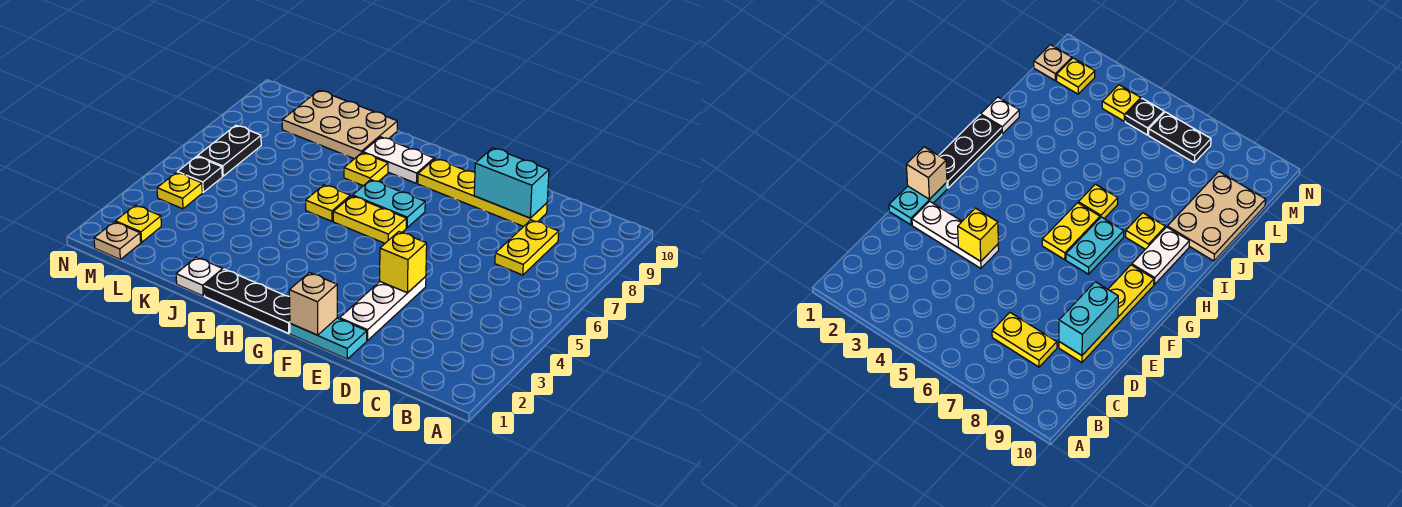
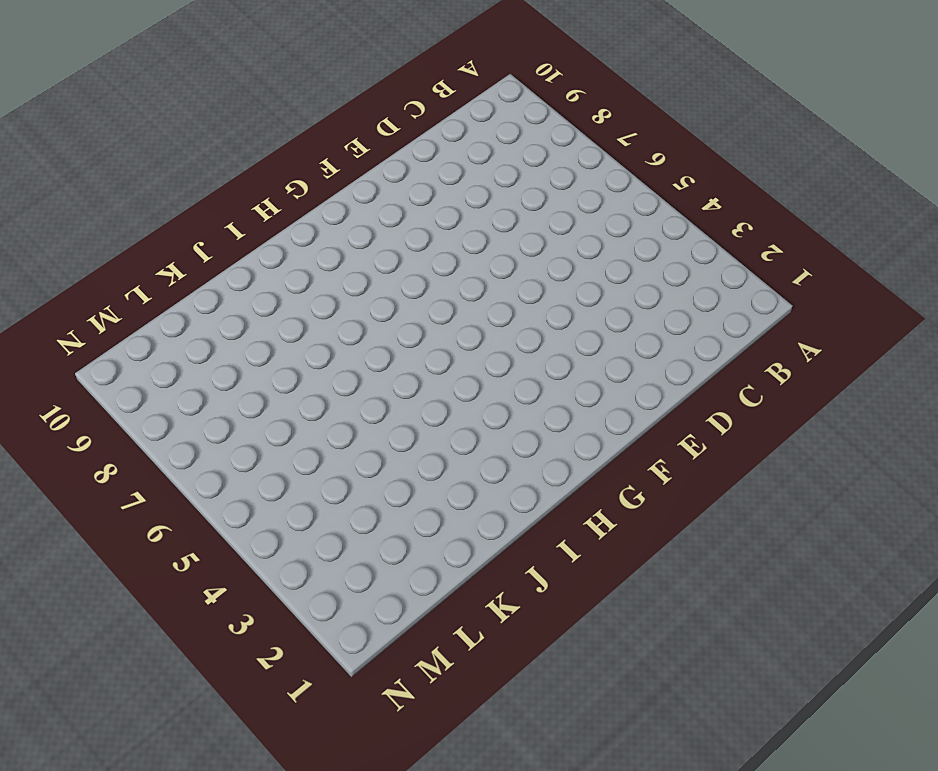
none -> yellow 1x2 plate [495,220,559,275]
none -> yellow 1x4 plate [418,159,547,226]
none -> cyan 1x2 plate [290,318,367,359]

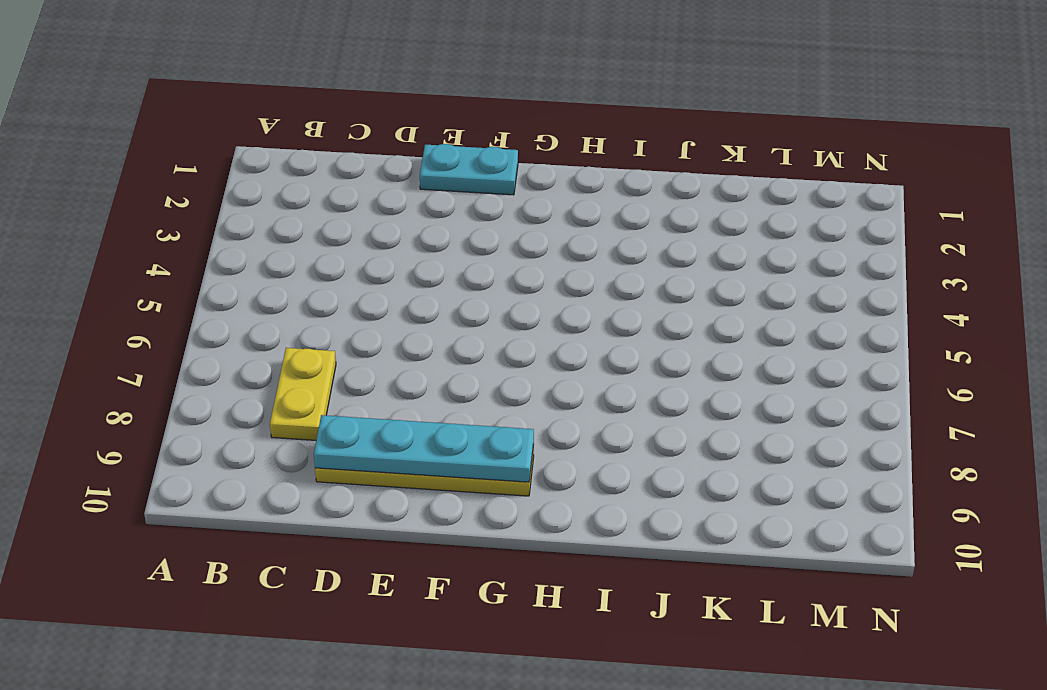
cyan 1x4 plate [314,415,534,482] -> cyan 1x2 brick [474,148,549,218]
none -> white 1x3 plate [340,276,426,340]
none -> black 1x3 plate [204,269,290,333]
none -> yellow 1x2 plate [333,196,407,243]

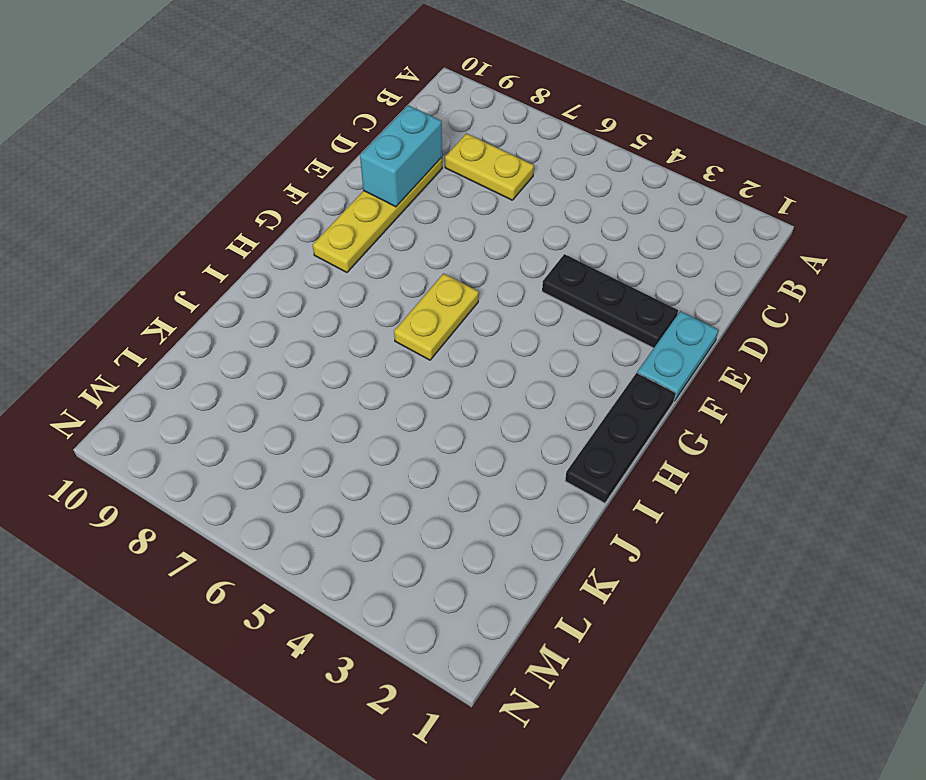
black 1x3 plate [542,254,678,348] -> white 1x3 plate [340,276,426,340]
none -> cyan 1x2 plate [353,180,425,228]
none -> white 1x2 plate [363,137,434,183]
none -> yellow 1x1 plate [306,185,350,221]

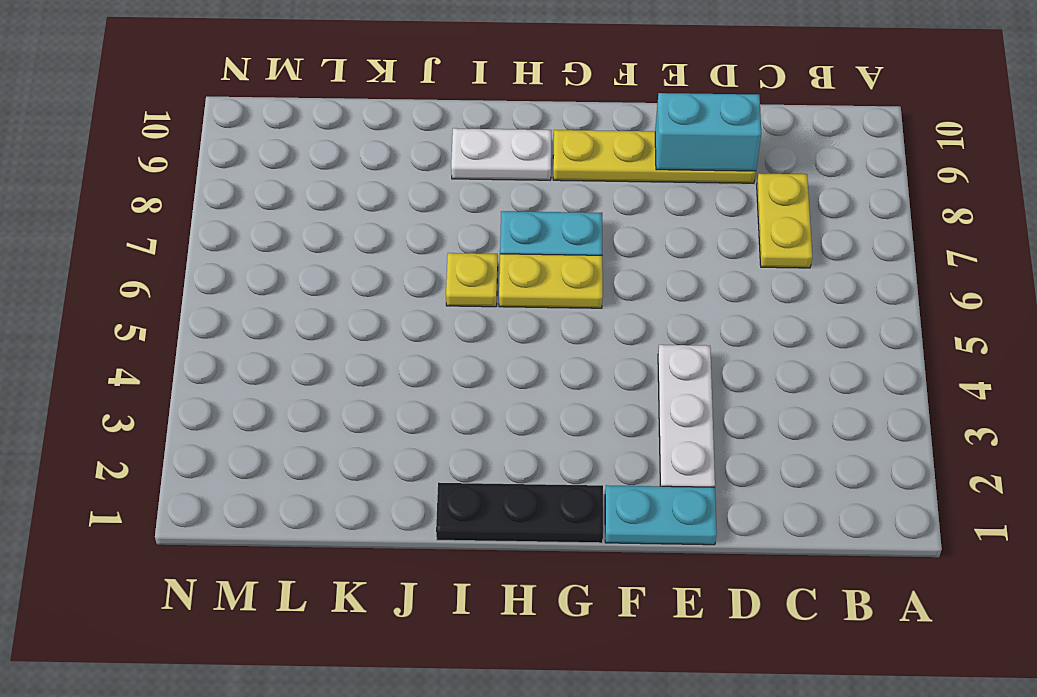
none -> yellow 1x1 plate [344,153,388,186]
none -> white 1x1 plate [176,257,223,296]
none -> tan 2x3 plate [282,90,397,159]

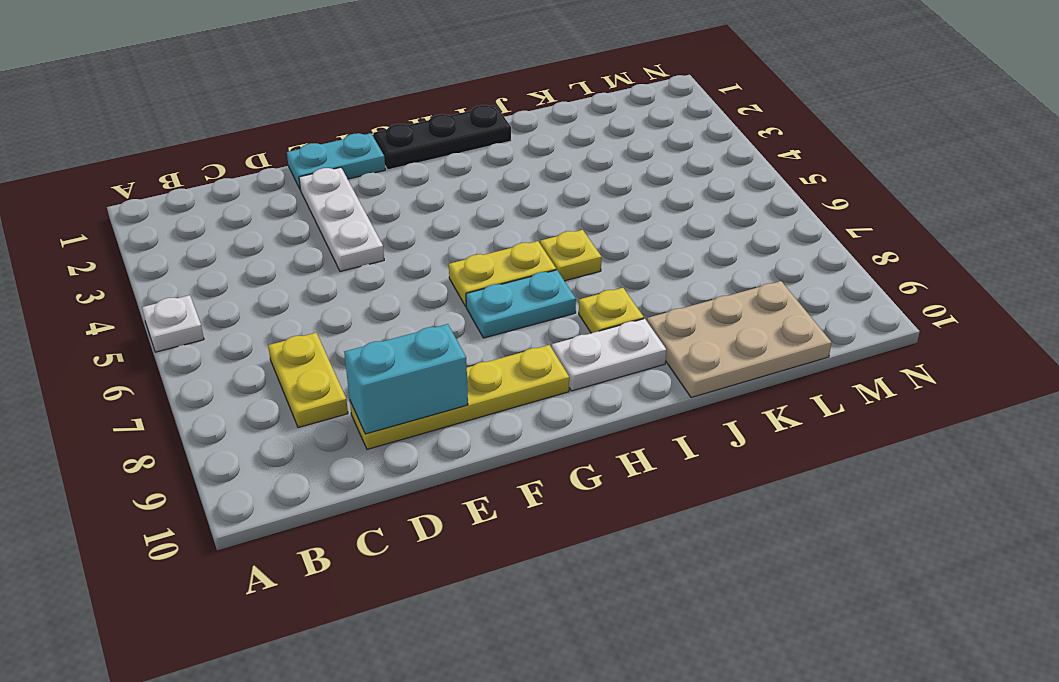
white 1x1 plate [142,295,204,352] -> white 1x1 plate moved to [176,257,223,296]
none -> tan 1x1 plate [94,222,141,259]
none -> yellow 1x1 plate [115,205,161,242]
none -> yellow 1x1 plate [157,172,202,209]

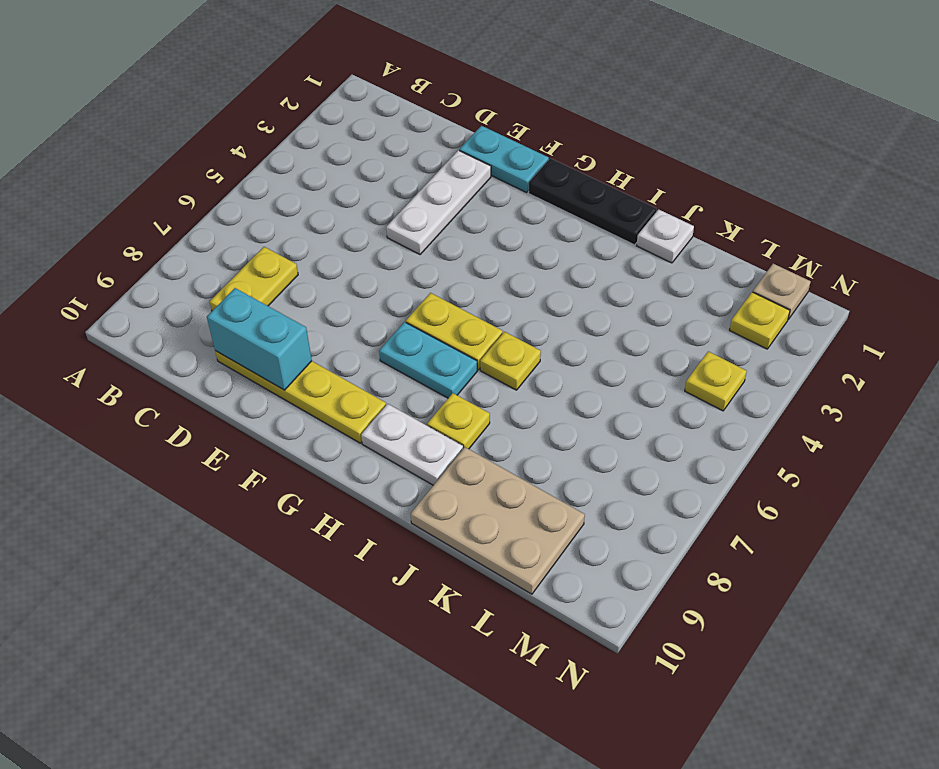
none -> black 1x1 plate [178,156,222,192]
none -> black 1x2 plate [198,125,261,176]
none -> yellow 1x1 brick [380,232,427,293]

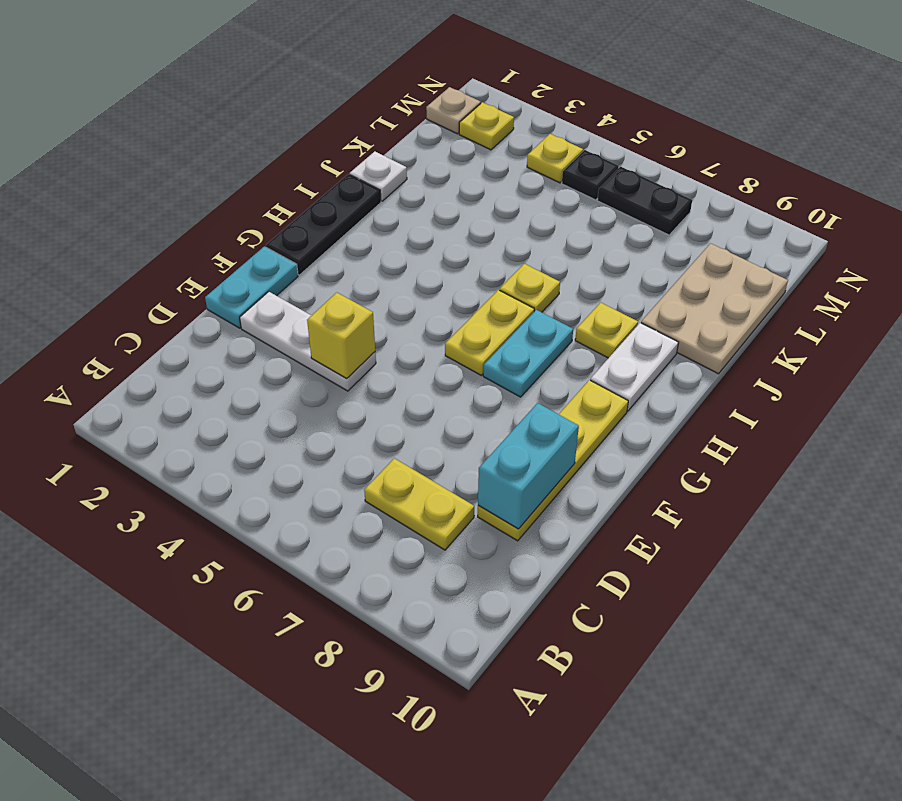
none -> tan 1x1 brick [289,273,337,335]

